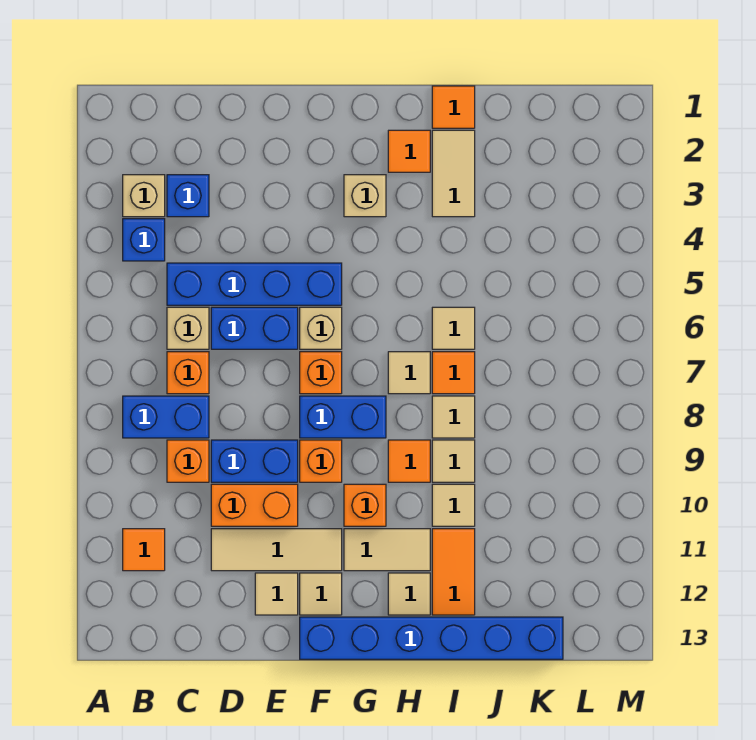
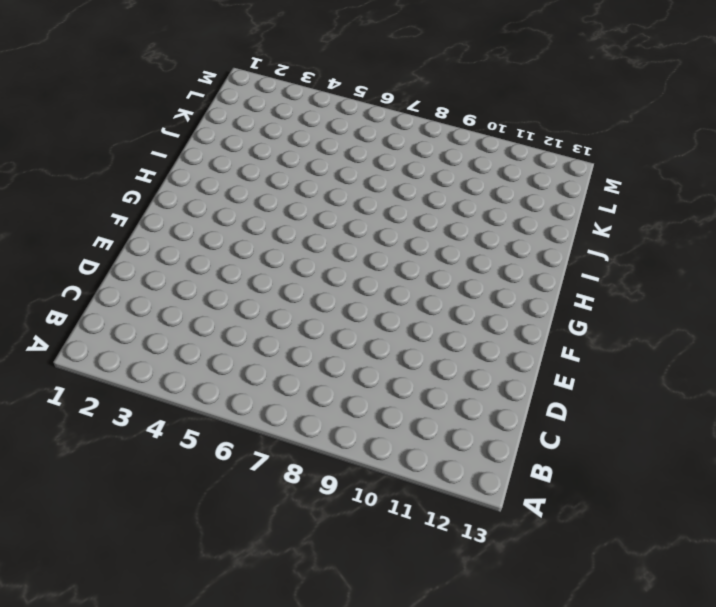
none -> tan 1x1 brick [123,175,165,217]
none -> blue 1x1 brick [123,219,165,261]
none -> blue 1x2 brick [123,396,209,438]
none -> orange 1x1 tile [123,529,165,571]

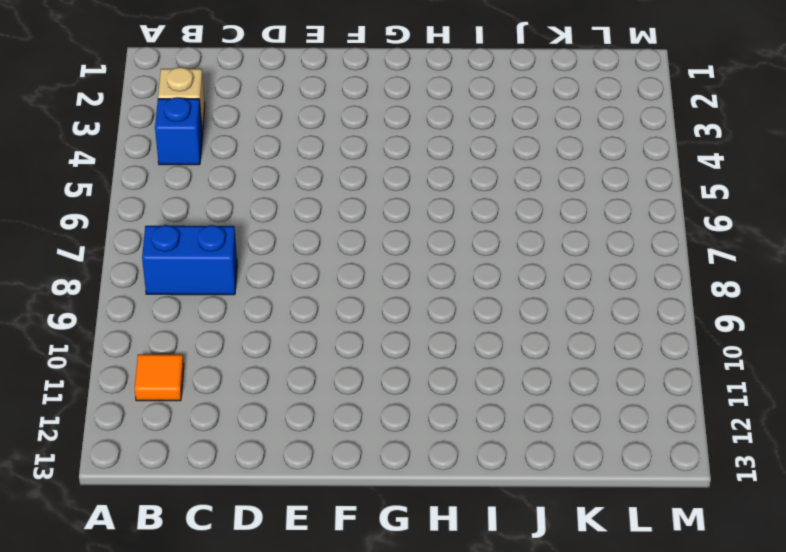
none -> blue 1x1 brick [167,175,209,217]
none -> blue 1x4 brick [167,263,342,305]
none -> tan 1x1 brick [167,307,209,349]
none -> orange 1x1 brick [167,352,209,394]

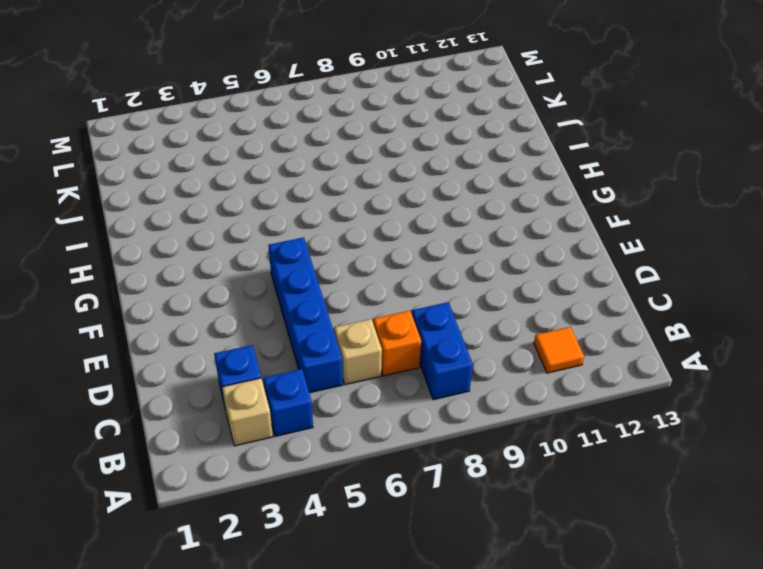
none -> orange 1x1 brick [167,440,209,482]
none -> blue 1x2 brick [211,307,298,349]
none -> blue 1x2 brick [211,440,298,482]
none -> orange 1x2 brick [211,484,298,526]

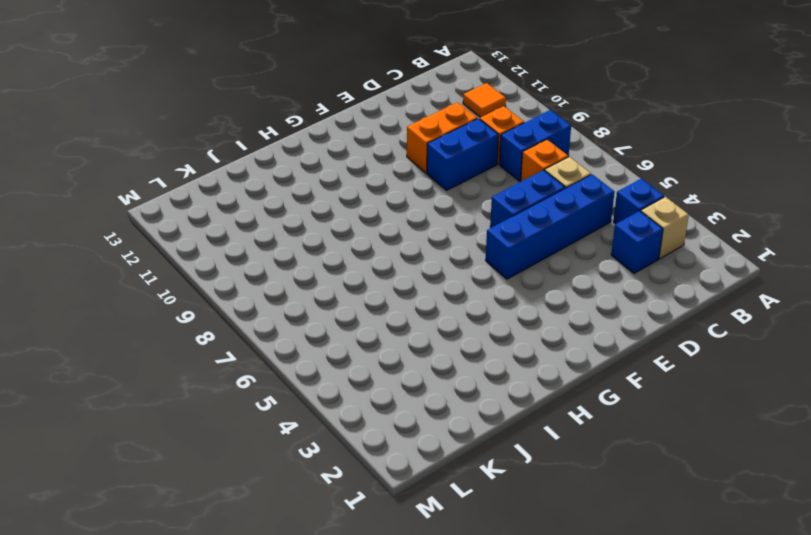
none -> tan 1x3 tile [211,529,342,571]
none -> tan 1x1 tile [255,573,298,615]
none -> tan 1x1 brick [300,307,342,349]
none -> orange 1x1 brick [300,352,342,394]

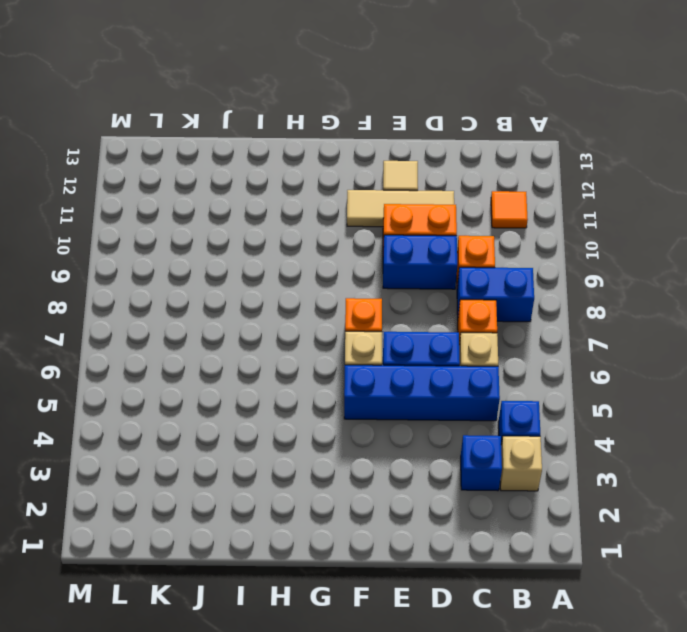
none -> blue 1x2 brick [300,396,386,438]
none -> orange 1x1 brick [300,440,342,482]
none -> tan 1x1 tile [300,573,342,615]
none -> blue 1x6 brick [300,617,563,659]

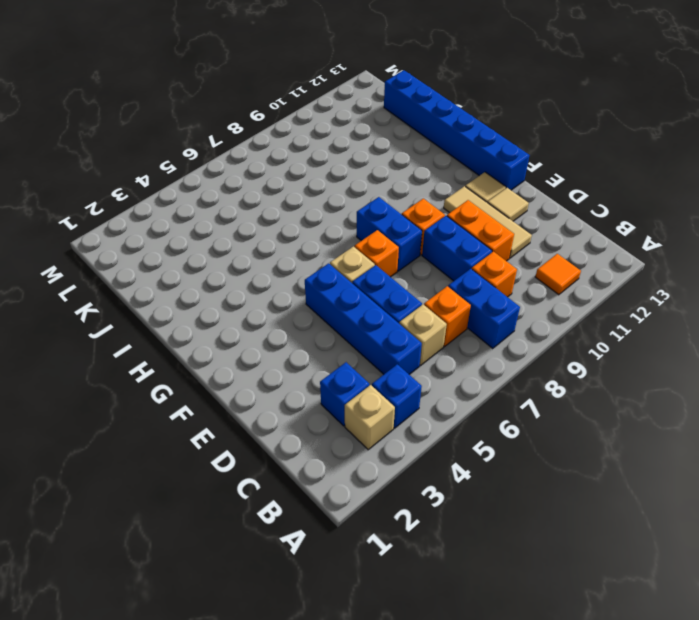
none -> tan 1x1 brick [344,175,386,217]
none -> orange 1x1 brick [344,484,386,526]
none -> tan 1x2 tile [344,529,430,571]
none -> orange 1x1 tile [388,130,430,172]

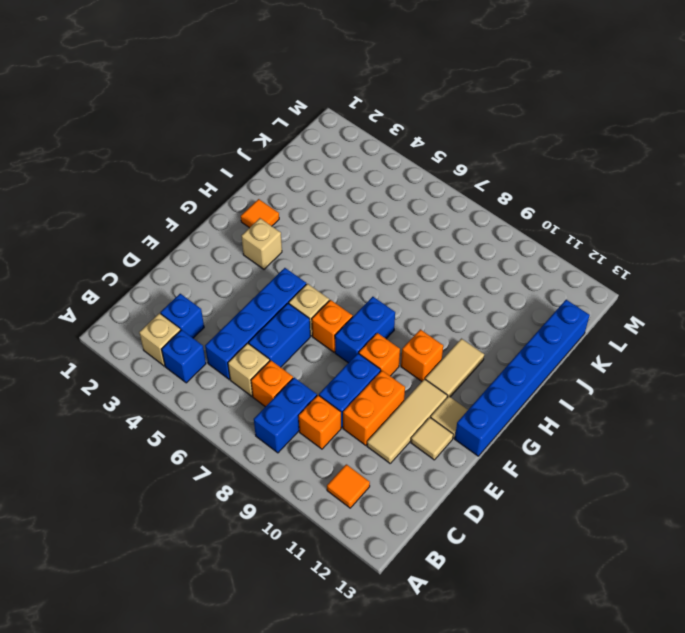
none -> tan 1x1 tile [388,352,430,394]
none -> orange 1x1 tile [388,440,430,482]
none -> tan 1x1 tile [388,573,430,615]
none -> orange 1x1 tile [432,86,475,128]

